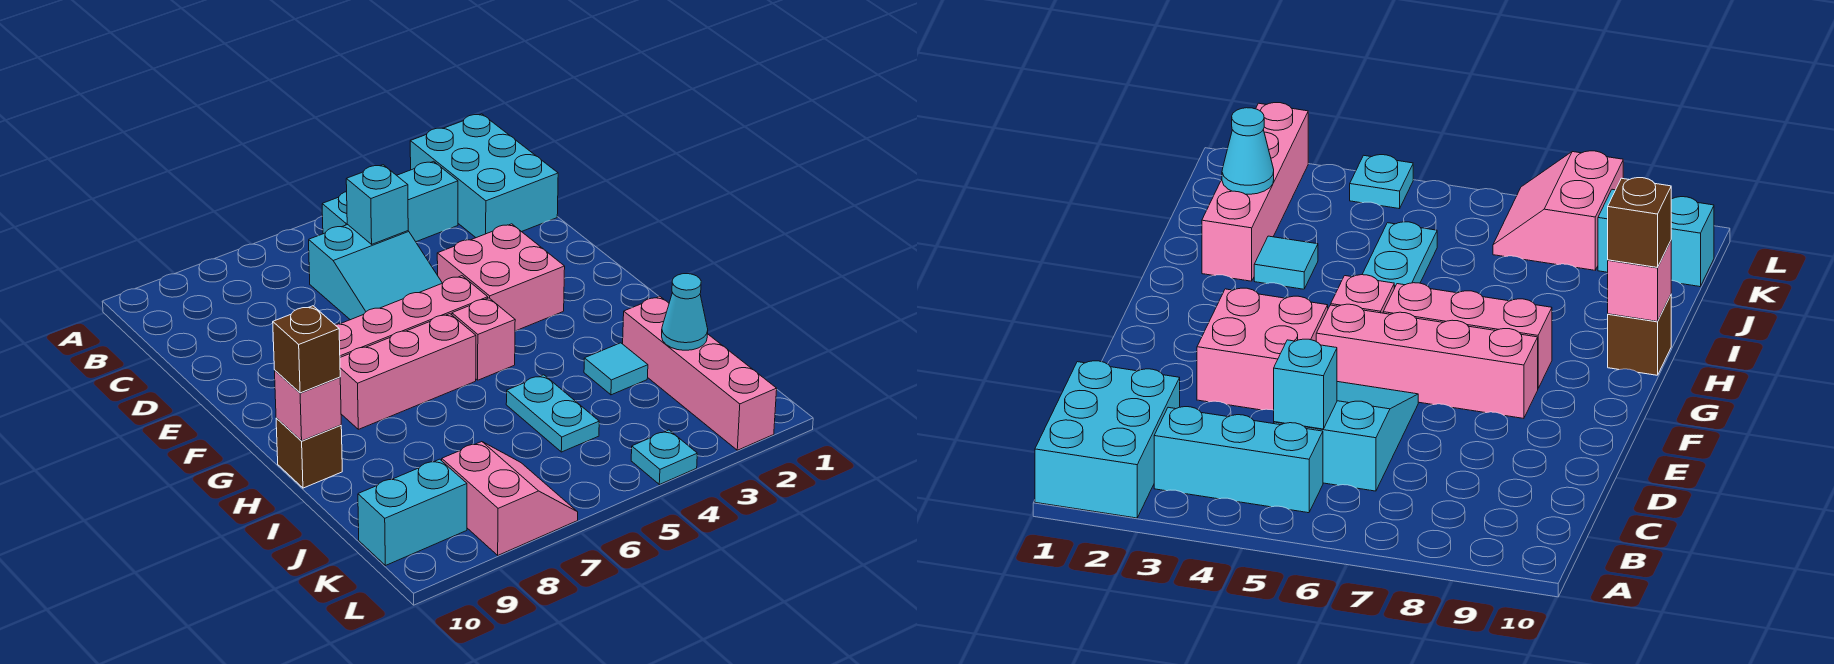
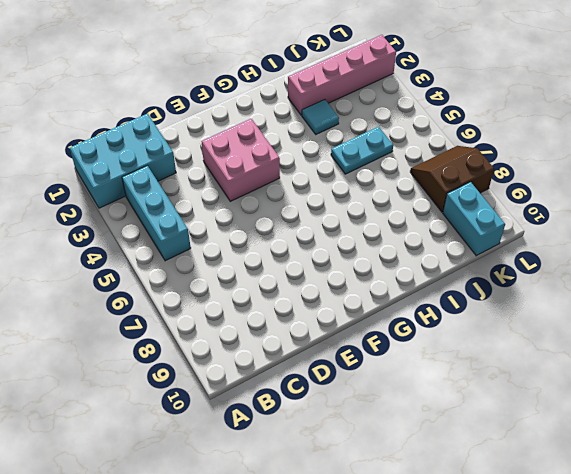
brown 2x2 slope [410,146,494,212] -> pink 2x2 slope [442,442,578,555]
none -> cyan 2x3 slope [309,225,442,320]
none -> pink 1x4 brick [335,276,488,357]
none -> pink 1x1 brick [452,298,515,380]

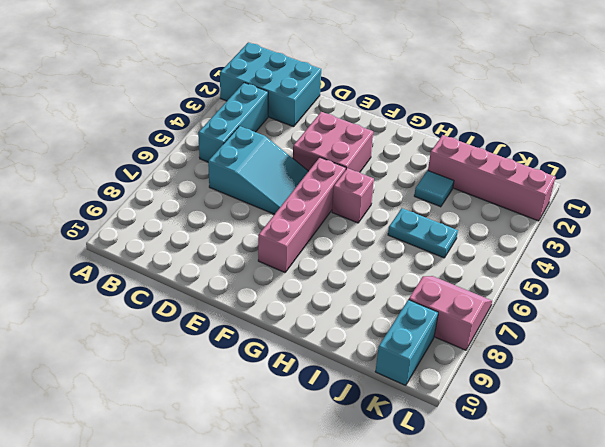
none -> pink 1x3 brick [340,314,476,429]
none -> brown 1x1 brick [276,418,342,488]
none -> cyan 1x1 plate [631,430,697,485]

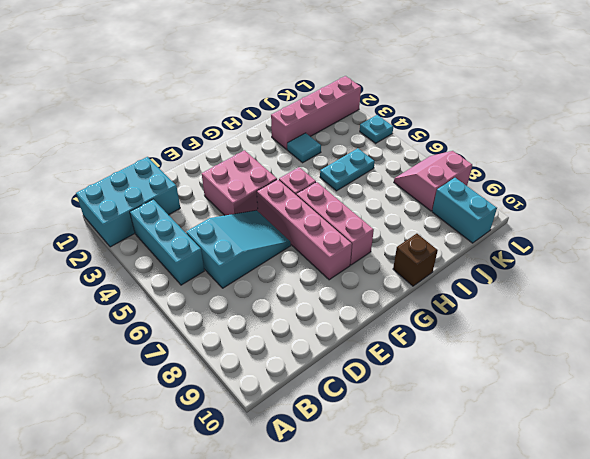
none -> cyan 1x1 brick [346,165,408,244]
none -> pink 1x1 brick [275,371,341,441]
none -> cyan 1x1 cone [662,274,708,350]

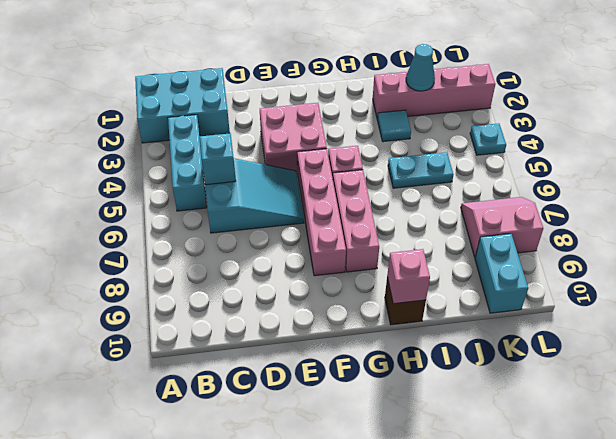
none -> brown 1x1 brick [273,306,340,393]

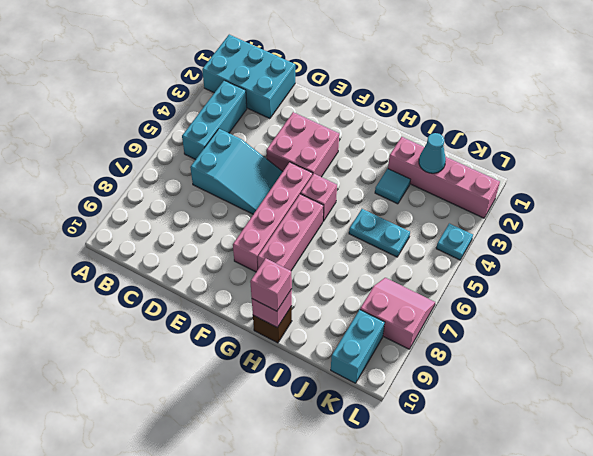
pink 1x1 brick [250,259,292,311] -> brown 1x1 brick [273,306,340,393]
none -> cyan 1x1 brick [346,165,408,244]

